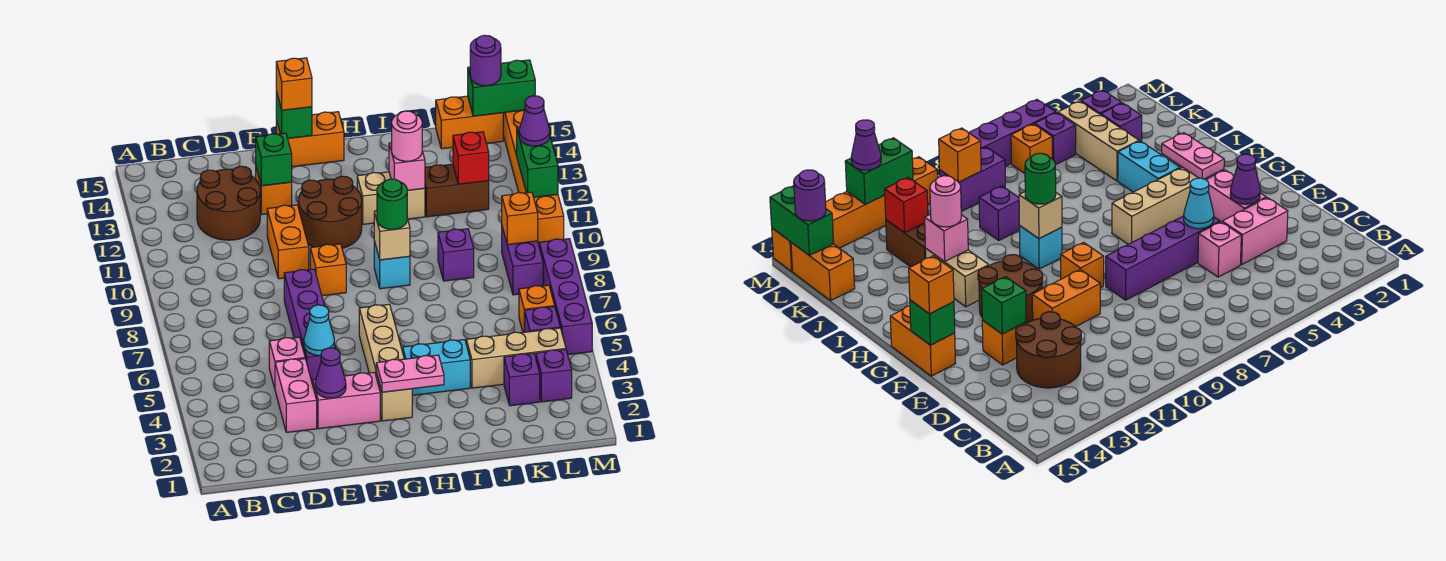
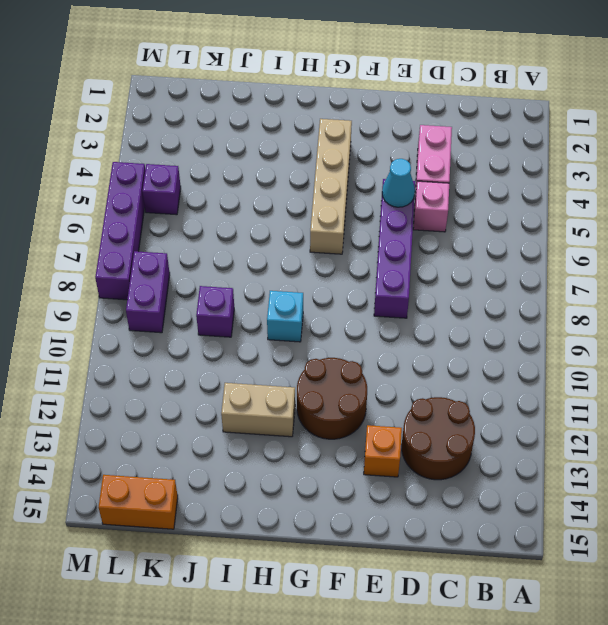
none -> pink 1x2 brick [313,372,380,429]
none -> orange 1x2 brick [267,205,309,279]
none -> orange 1x1 brick [310,244,346,296]
none -> orange 1x2 brick [276,112,344,167]

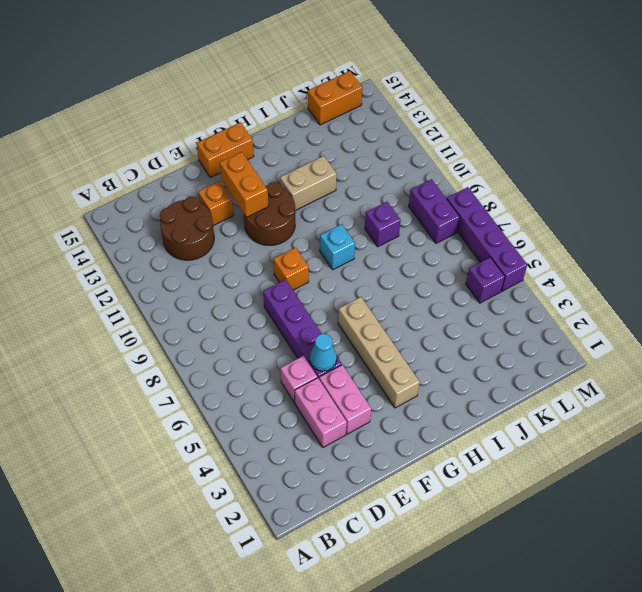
pink 1x2 brick [319,365,371,434] -> pink 1x2 brick turned to [313,372,380,429]
orange 1x2 brick [220,152,268,218] -> orange 1x2 brick moved to [267,205,309,279]
none -> cyan 1x2 brick [403,340,470,395]
none -> tan 1x3 brick [466,328,566,388]
none -> brown 1x2 brick [425,164,489,217]
none -> purple 1x1 brick [504,353,540,406]

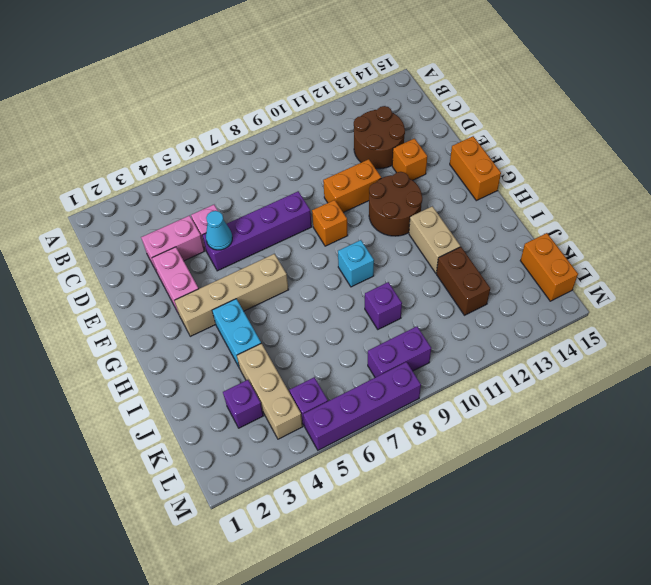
none -> purple 1x1 brick [536,350,572,402]
none -> orange 1x1 brick [519,285,555,332]
none -> orange 1x6 brick [503,110,564,245]
none -> purple 1x1 cone [315,348,346,398]

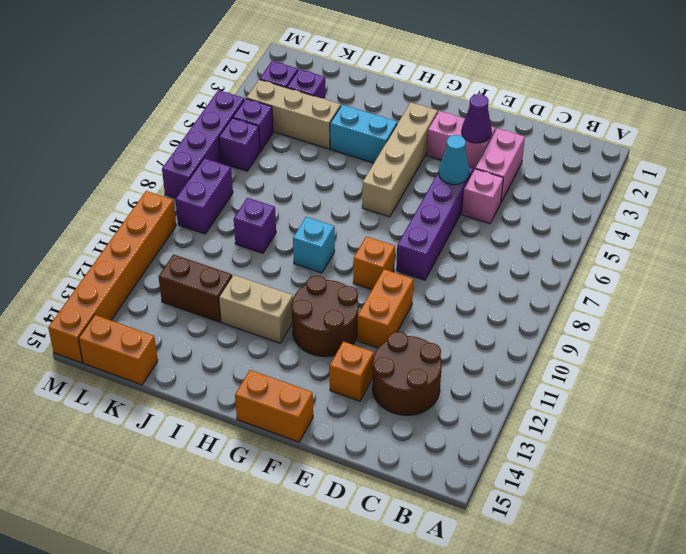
purple 1x1 brick [219,118,260,171] -> orange 1x1 brick [519,285,555,332]
none -> green 1x1 brick [256,133,292,186]
none -> green 1x1 brick [276,91,312,138]
none -> pink 1x2 plate [376,355,444,392]
none -> tan 1x1 brick [374,211,410,260]

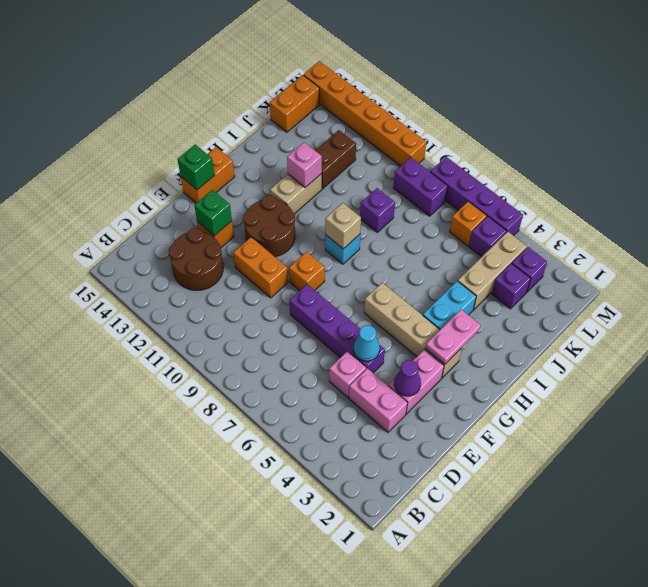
none -> red 1x1 brick [453,132,489,184]
none -> orange 1x1 brick [502,192,538,245]
none -> green 1x2 brick [468,60,535,116]
none -> green 1x2 brick [517,127,558,197]

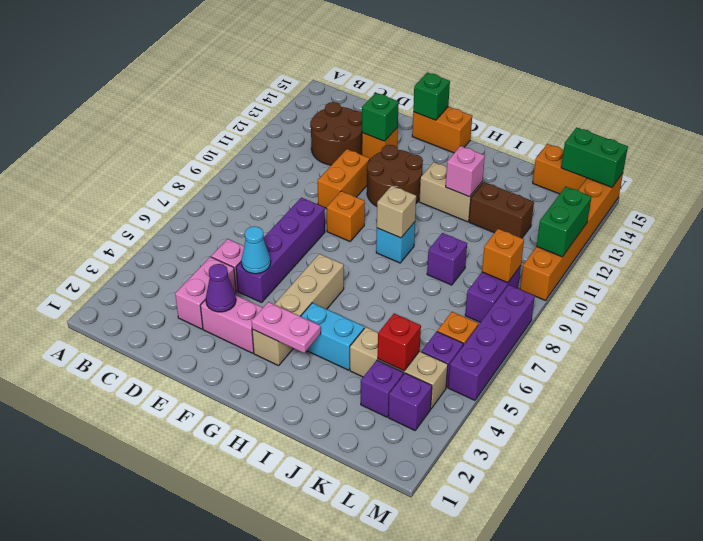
red 1x1 brick [378,313,421,371] -> red 1x1 brick moved to [453,132,489,184]
none -> orange 1x1 brick [276,58,312,110]
none -> green 1x1 round brick [377,179,408,229]
none -> pink 1x1 round brick [392,111,422,161]
none -> purple 1x1 round brick [470,35,501,86]

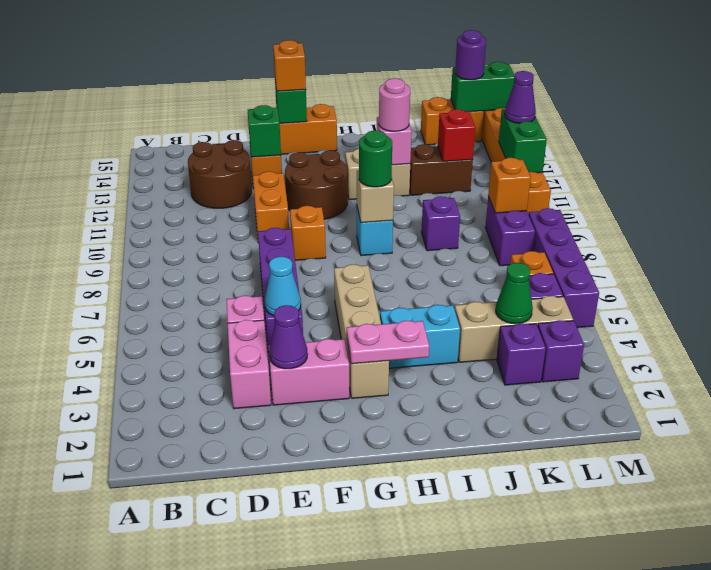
green 1x1 cone [496,263,533,324] -> none

